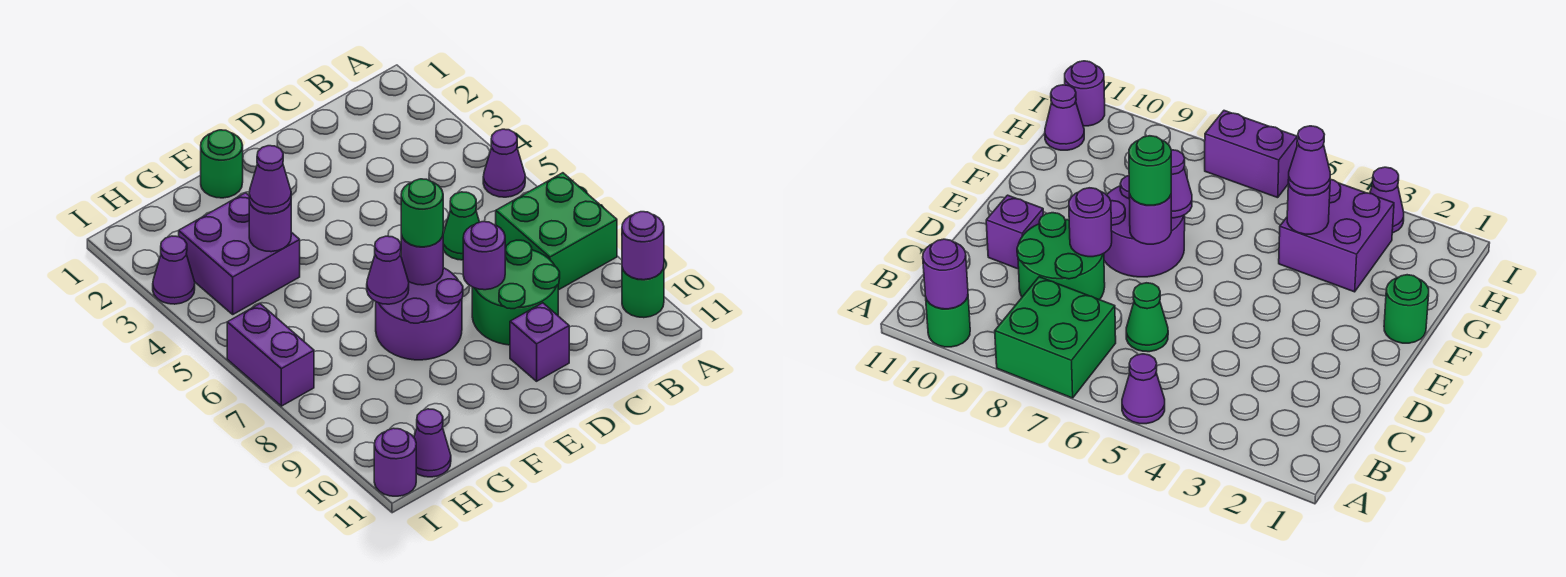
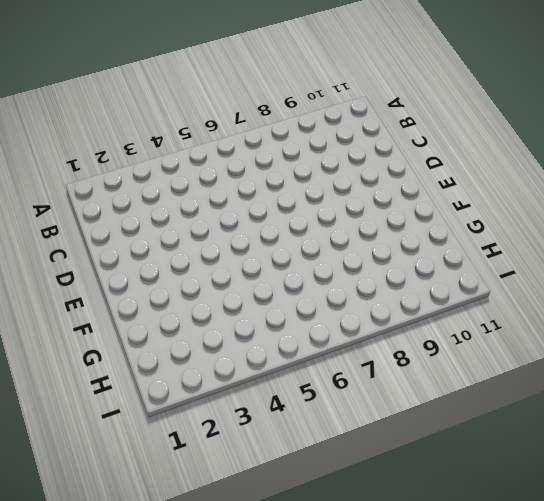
none -> purple 1x1 cone [483,129,525,197]
none -> green 2x2 brick [496,173,617,290]
none -> green 1x1 round brick [622,267,664,318]

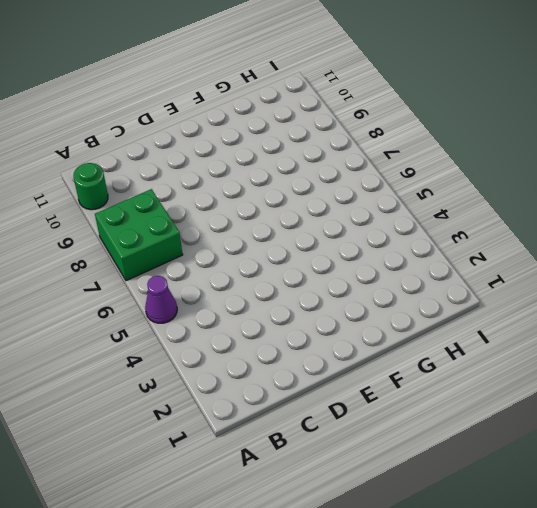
none -> green 1x1 cone [443,192,479,260]
none -> green 2x2 round brick [472,240,560,345]
none -> purple 1x1 brick [510,303,569,381]

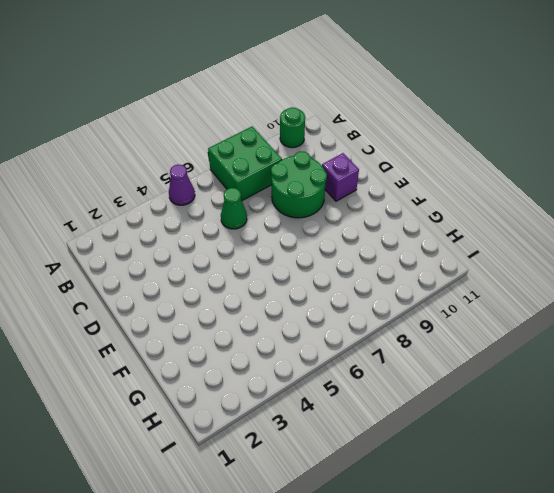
none -> purple 2x2 round brick [376,268,463,360]
none -> green 1x1 round brick [201,130,243,198]
none -> purple 2x2 brick [179,193,300,314]

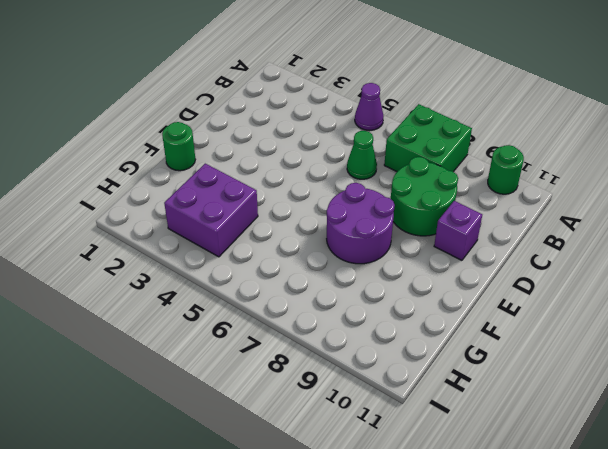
none -> purple 1x1 cone [414,409,451,477]
none -> purple 1x1 cone [153,236,195,304]
none -> purple 1x2 brick [227,304,314,406]

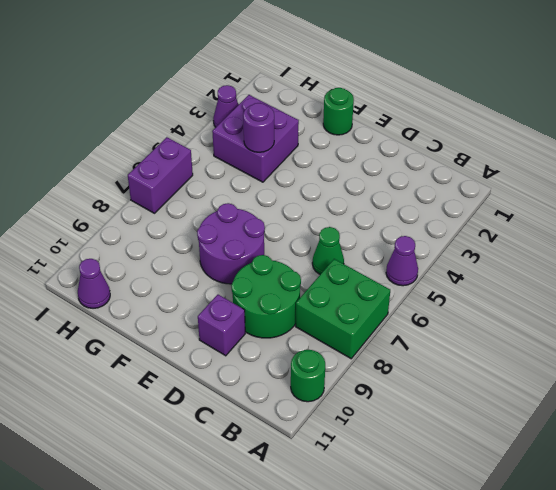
none -> purple 1x1 round brick [374,428,416,496]
none -> purple 1x1 round brick [622,212,664,280]
none -> purple 1x1 round brick [463,222,505,290]

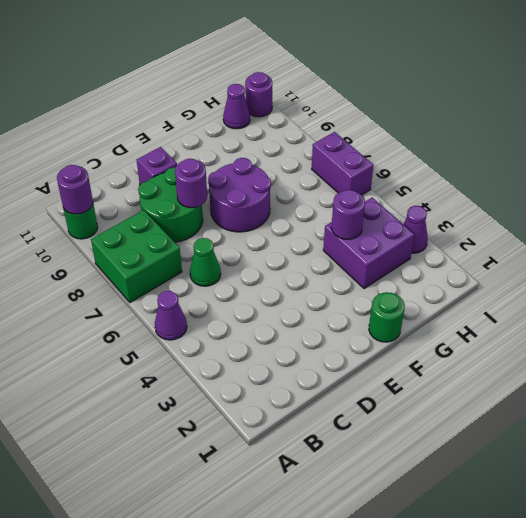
none -> purple 1x1 round brick [401,235,443,285]
none -> purple 1x1 cone [367,236,409,304]
none -> green 1x1 round brick [401,179,443,247]

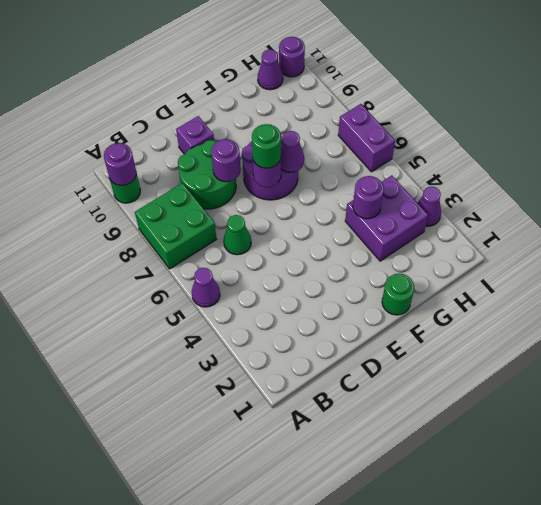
none -> purple 1x1 cone [249,146,291,214]

